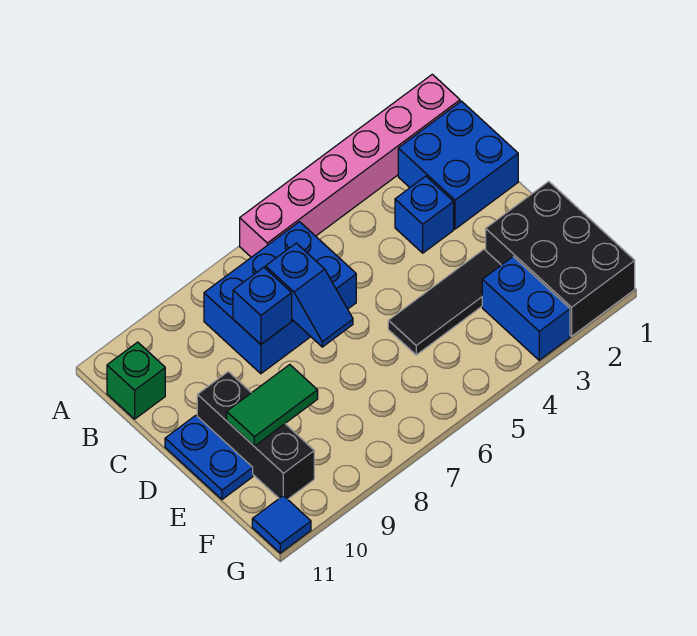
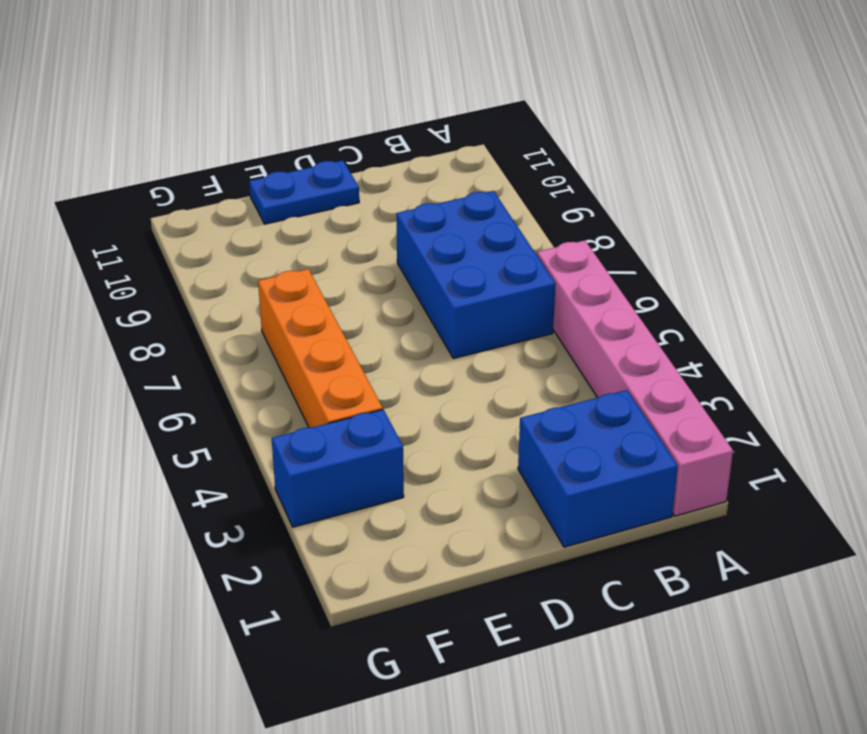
orange 1x4 brick [258,269,383,428] -> none
none -> green 1x1 brick [107,342,165,419]
none -> blue 1x1 brick [395,176,454,253]
none -> black 1x3 brick [197,372,314,499]

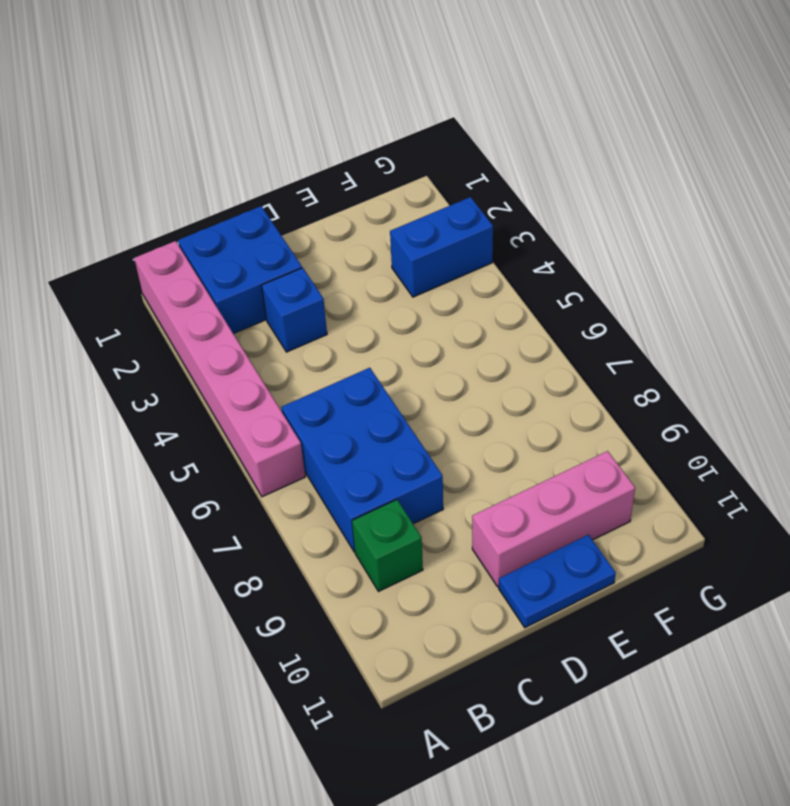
green 1x1 brick [352,500,423,592] -> green 1x1 brick moved to [107,342,165,419]
pink 1x3 brick [472,451,635,587] -> black 1x3 brick [197,372,314,499]
none -> black 2x3 brick [486,182,635,336]
none -> black 1x3 tile [388,250,501,355]
none -> blue 1x1 tile [252,496,311,553]

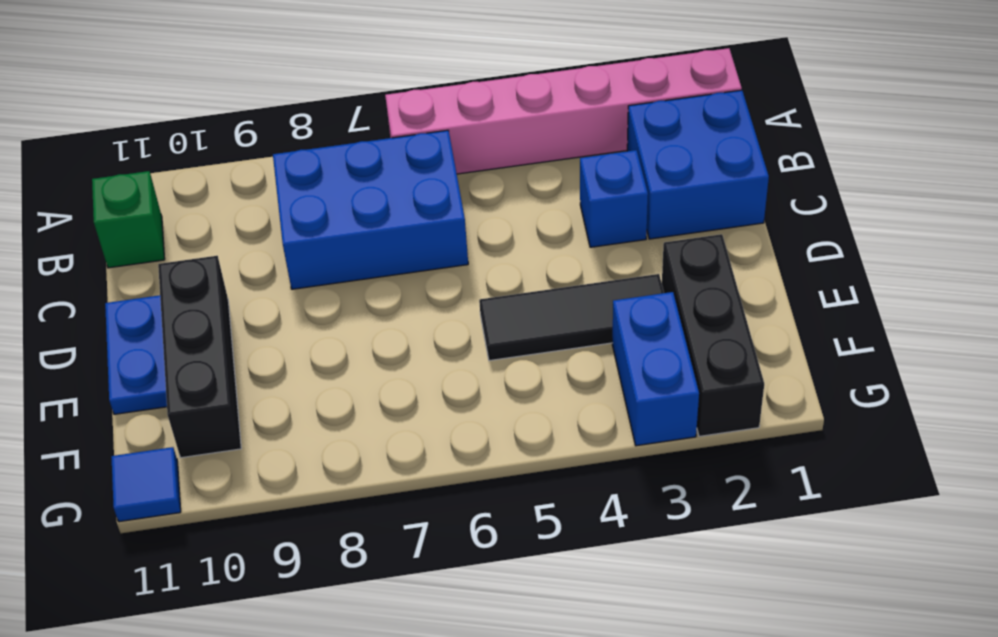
black 1x3 brick [662,234,764,436] -> black 2x3 brick [486,182,635,336]
none -> blue 1x2 slope [265,243,353,347]
none -> blue 1x1 brick [233,267,292,344]
none -> green 1x2 tile [227,365,318,446]

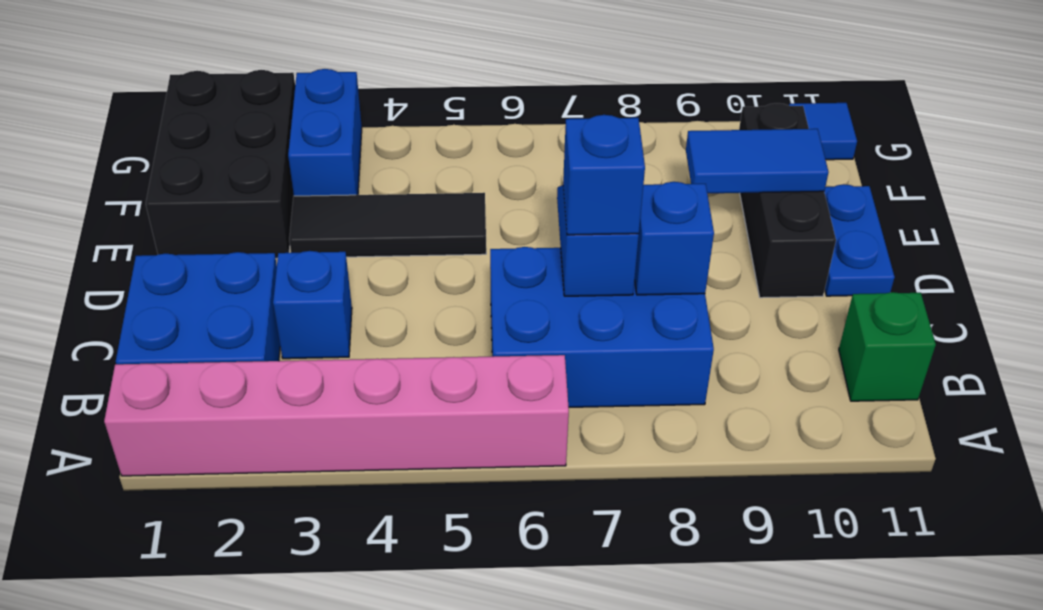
blue 1x1 brick [563,115,645,235] -> none
blue 1x2 tile [686,129,829,193] -> green 1x2 tile [227,365,318,446]

